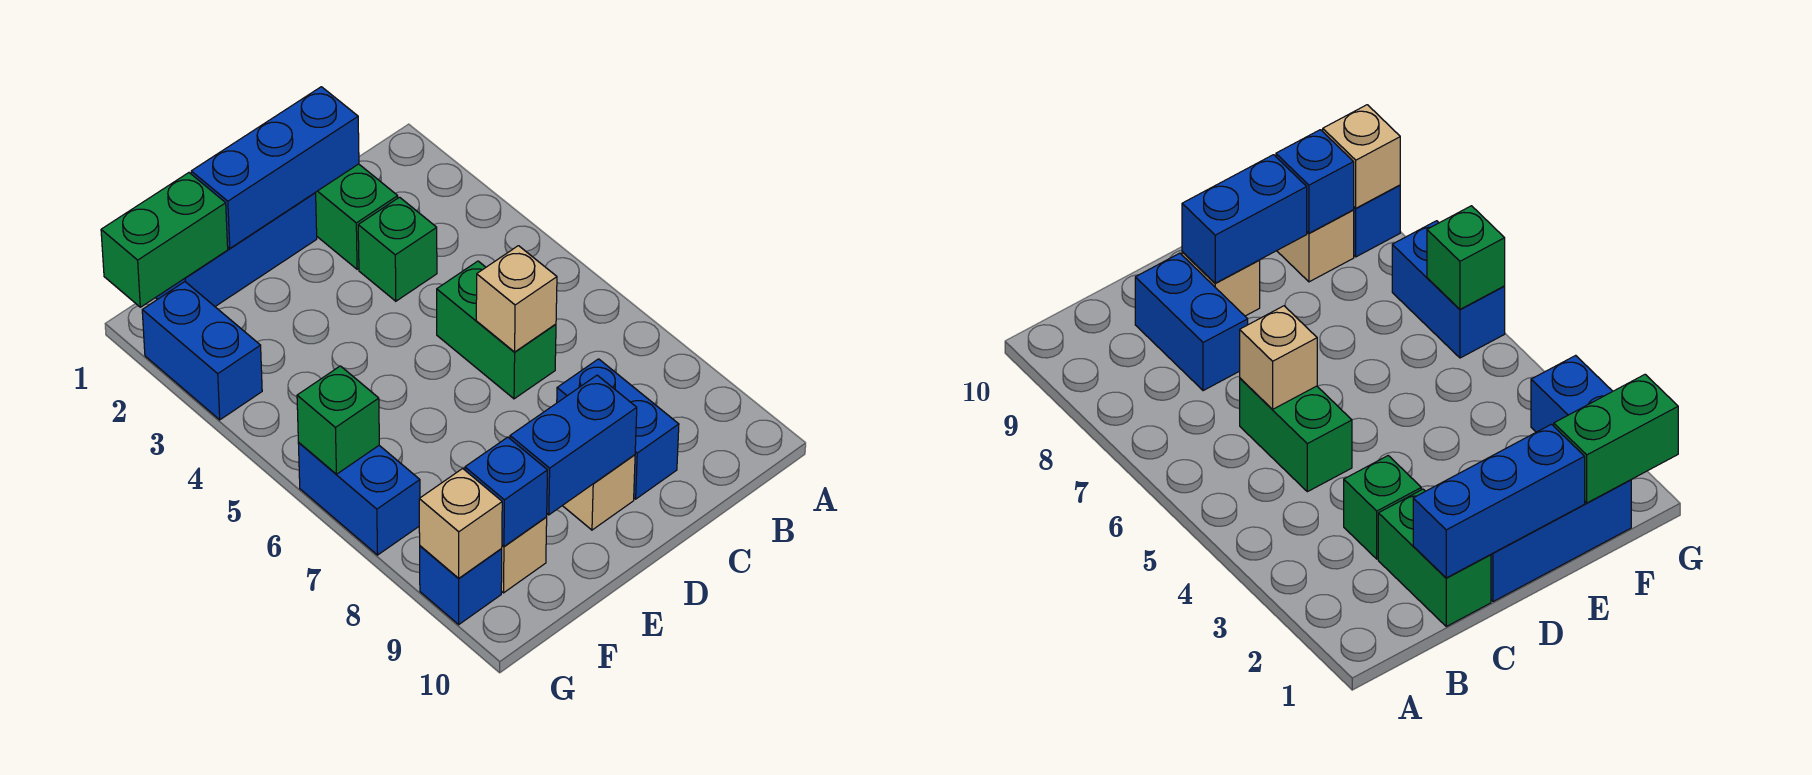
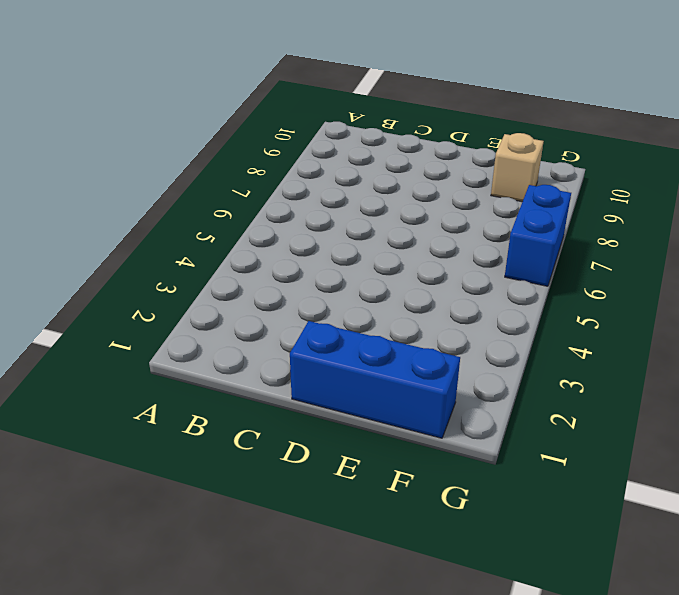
none -> green 1x2 brick [315,164,398,269]
none -> green 1x1 brick [358,197,437,301]
none -> green 1x2 brick [437,261,556,399]

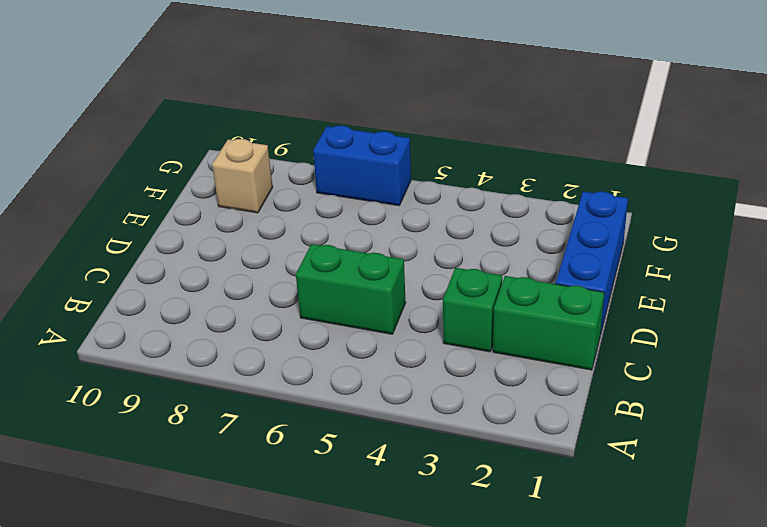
none -> blue 1x2 brick [557,359,679,499]
none -> tan 1x1 brick [563,455,635,530]
none -> blue 1x2 brick [142,282,262,420]

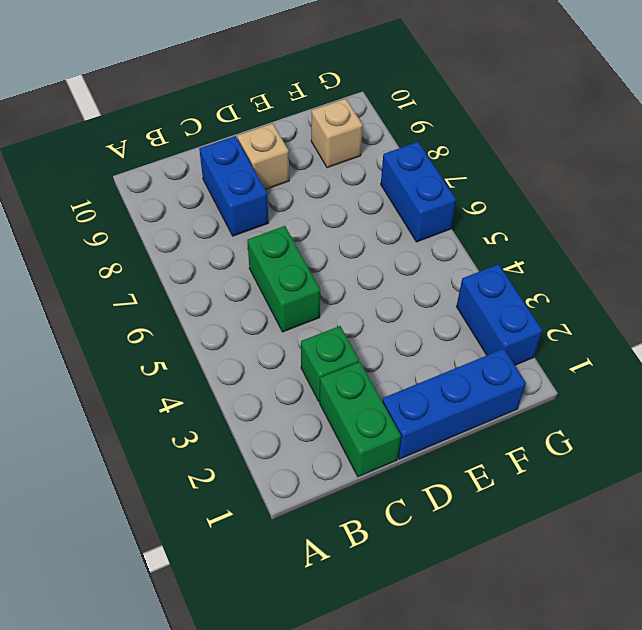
none -> blue 1x1 brick [420,546,502,624]
none -> blue 1x3 brick [191,87,359,248]
none -> tan 1x1 brick [476,246,557,352]

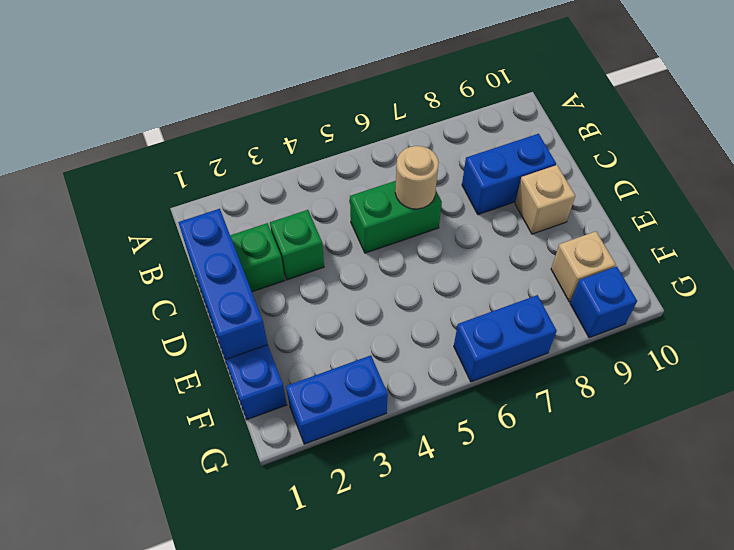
tan 1x1 round brick [395,146,439,209] -> tan 1x1 brick [476,246,557,352]
none -> blue 1x2 brick [510,375,637,515]
none -> green 1x2 brick [101,173,228,307]
none -> blue 1x1 brick [465,437,547,546]

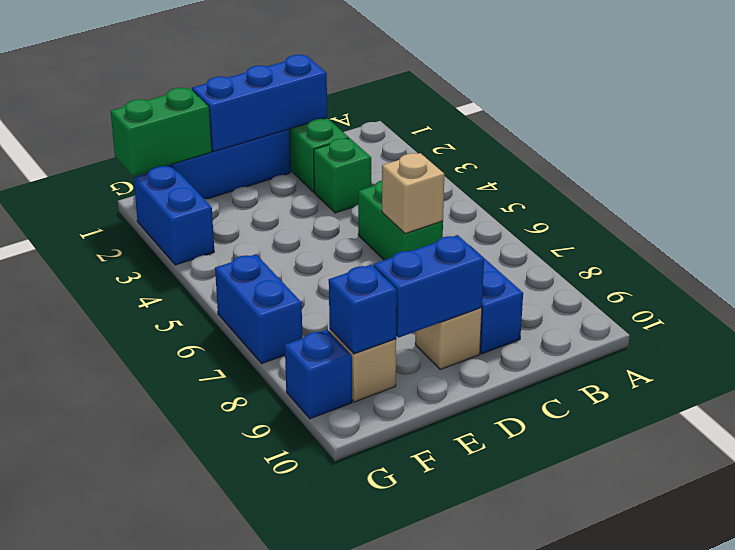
none -> green 1x1 brick [297,366,379,474]
none -> tan 1x1 brick [419,469,502,578]

